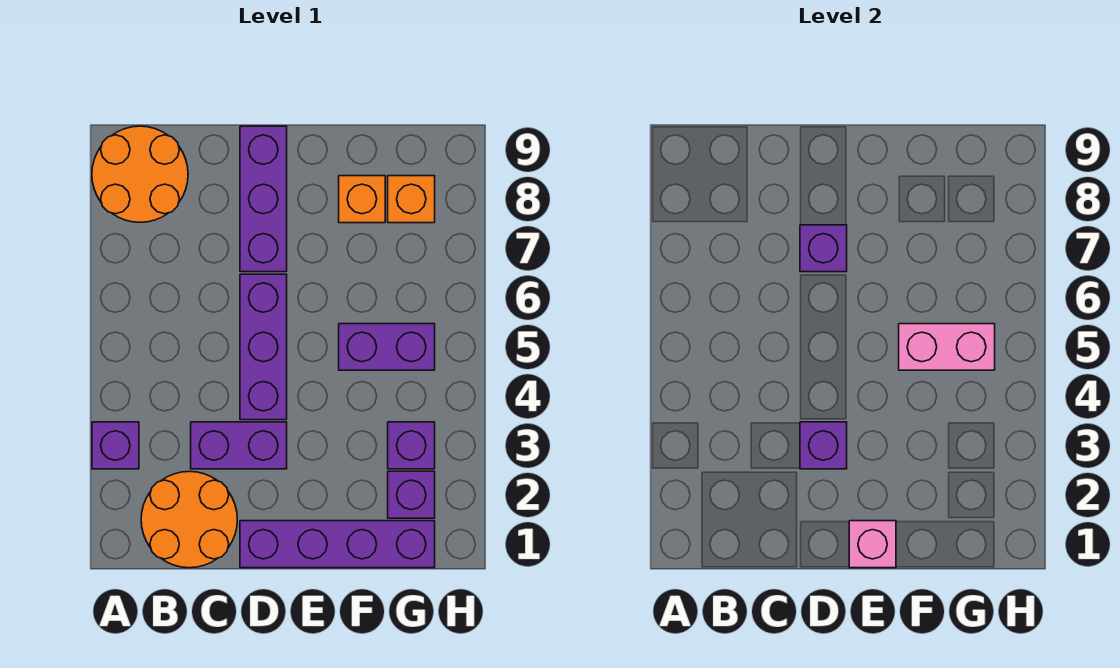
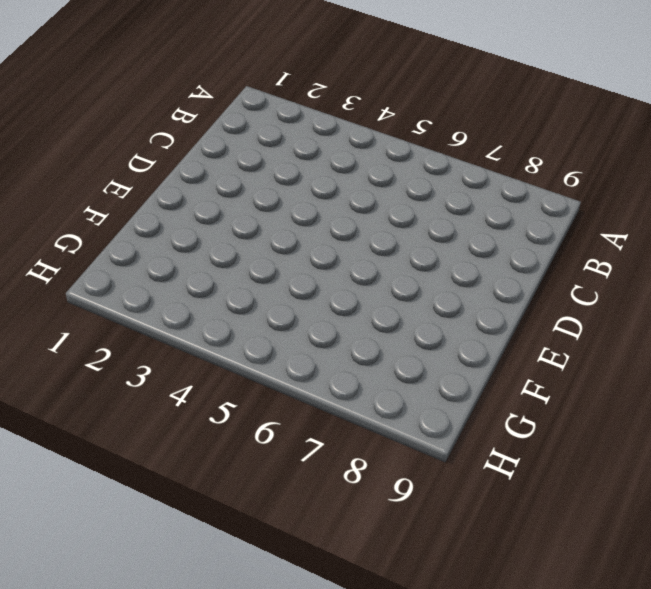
none -> purple 1x1 brick [92,422,139,469]
none -> orange 2x2 round brick [92,126,188,222]
none -> orange 2x2 round brick [141,471,237,568]

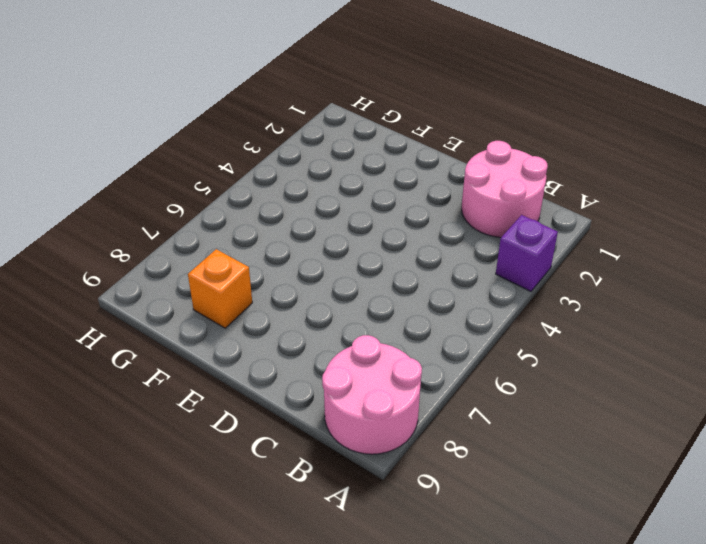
pink 2x2 round brick [322,335,422,454] -> orange 2x2 round brick [92,126,188,222]
pink 2x2 round brick [462,141,548,237] -> orange 2x2 round brick [141,471,237,568]
none -> purple 1x2 brick [191,422,287,469]
none -> purple 1x4 brick [240,521,435,568]
none -> purple 1x3 brick [240,274,287,420]

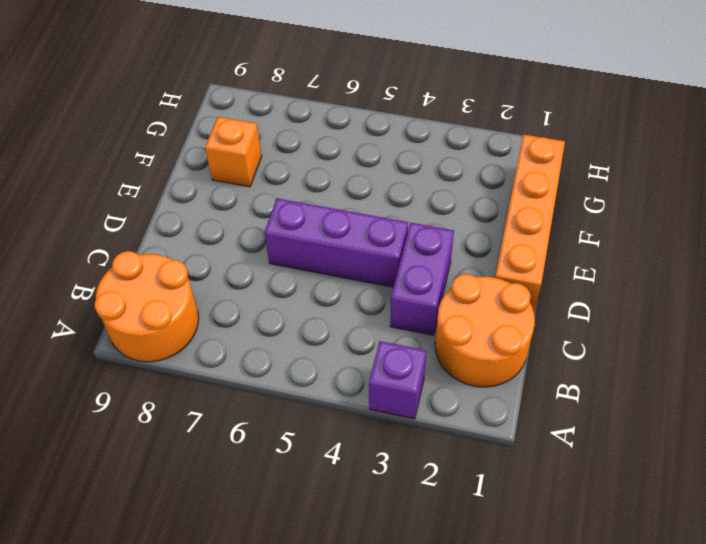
orange 1x4 brick [495,135,565,312] -> purple 1x4 brick [240,521,435,568]
none -> purple 1x3 brick [240,126,287,272]
none -> purple 1x2 brick [339,324,435,370]
none -> purple 1x1 brick [388,471,435,518]

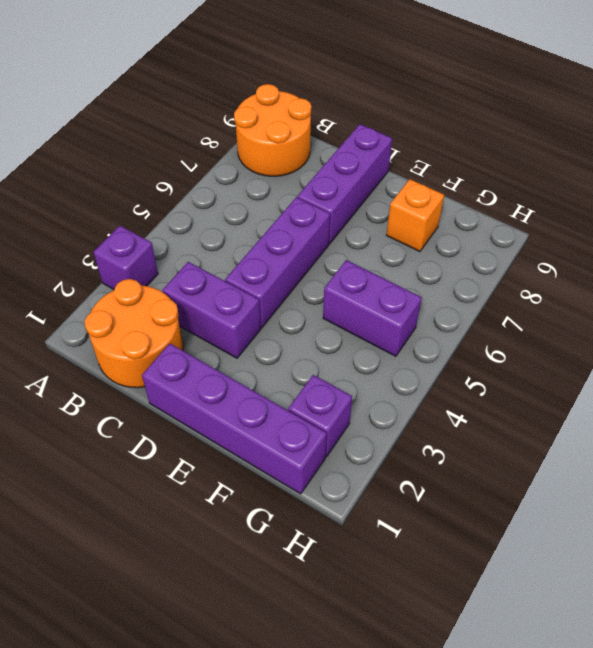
none -> purple 1x1 brick [388,422,435,469]
none -> orange 1x1 brick [388,176,435,223]
none -> purple 1x1 brick [800,422,847,469]

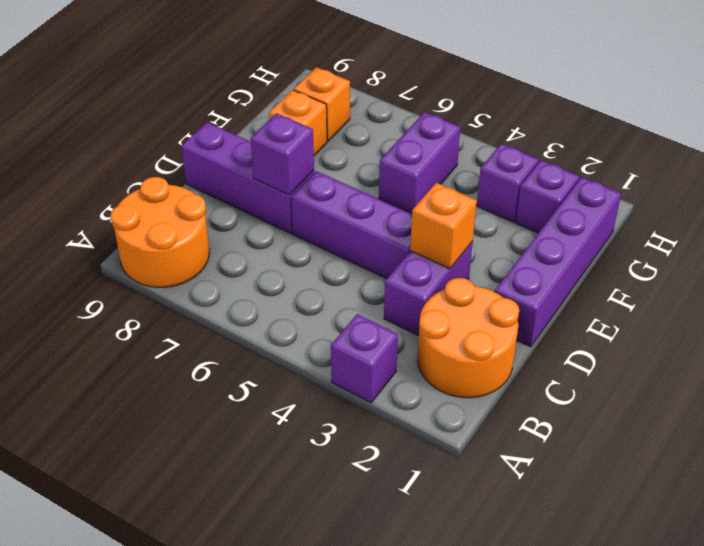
orange 1x1 brick [410,183,477,269] -> purple 1x1 brick [800,422,847,469]
none -> pink 1x1 brick [849,521,896,568]
none -> pink 1x2 brick [899,324,995,370]

